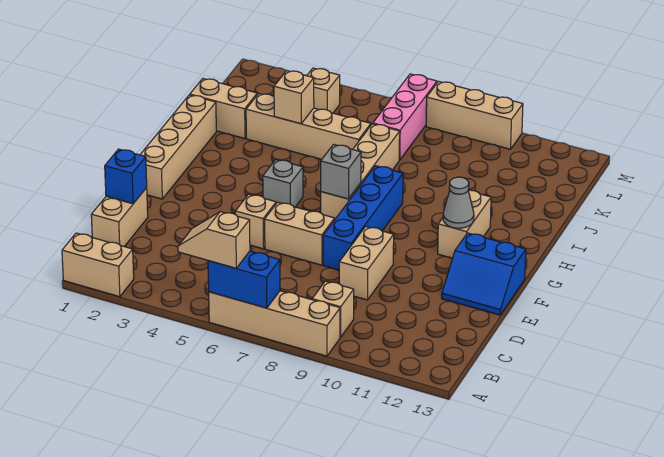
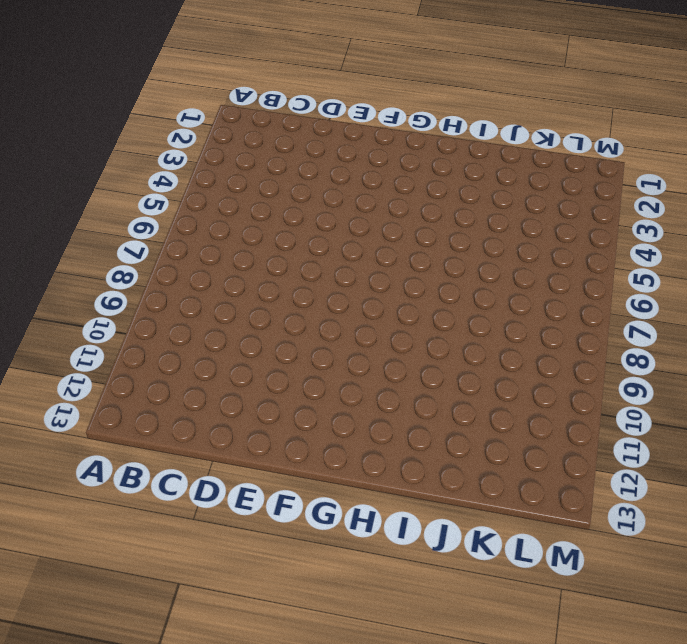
none -> tan 1x2 brick [62,233,134,297]
none -> tan 1x4 brick [209,291,340,356]
none -> tan 1x1 brick [312,281,354,337]

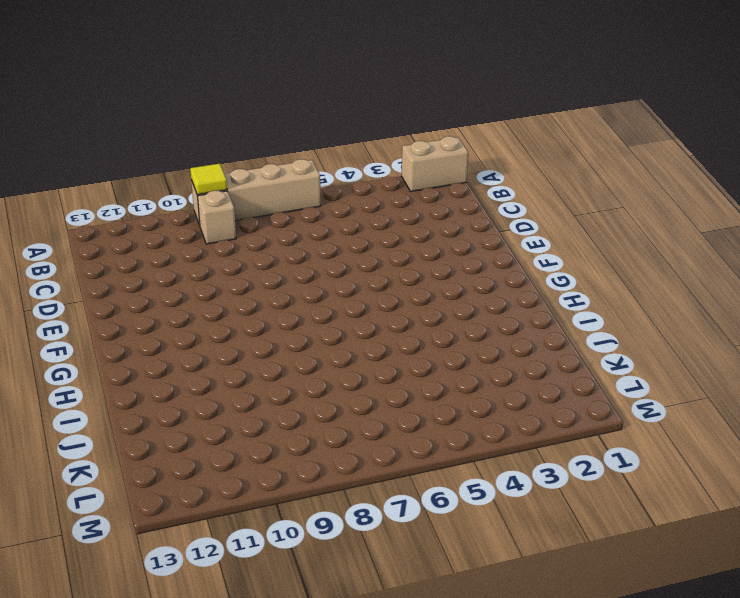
yellow 1x1 tile [190,164,227,195] -> none
none -> tan 1x2 brick [91,188,148,247]
none -> tan 1x2 brick [339,227,394,300]
none -> tan 1x1 brick [235,194,276,249]

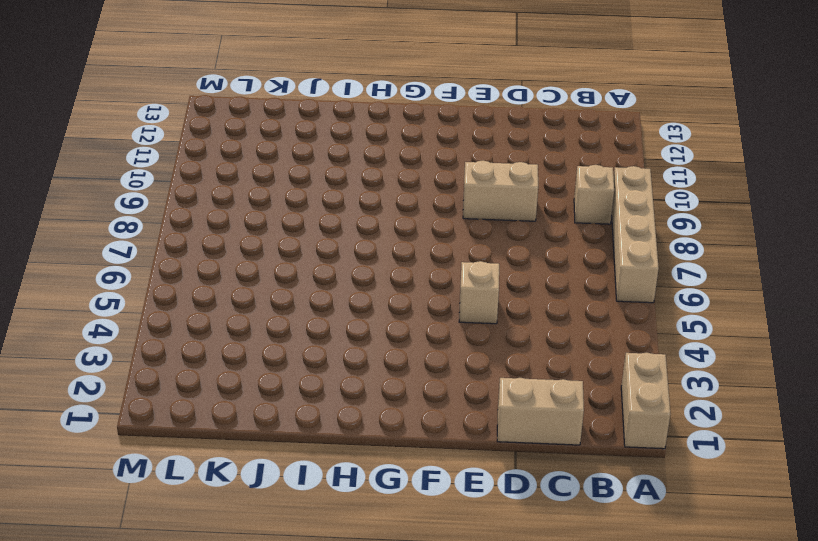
none -> tan 1x2 brick [265,202,335,265]
none -> blue 1x4 brick [323,166,403,270]
none -> blue 2x2 slope [442,233,526,315]

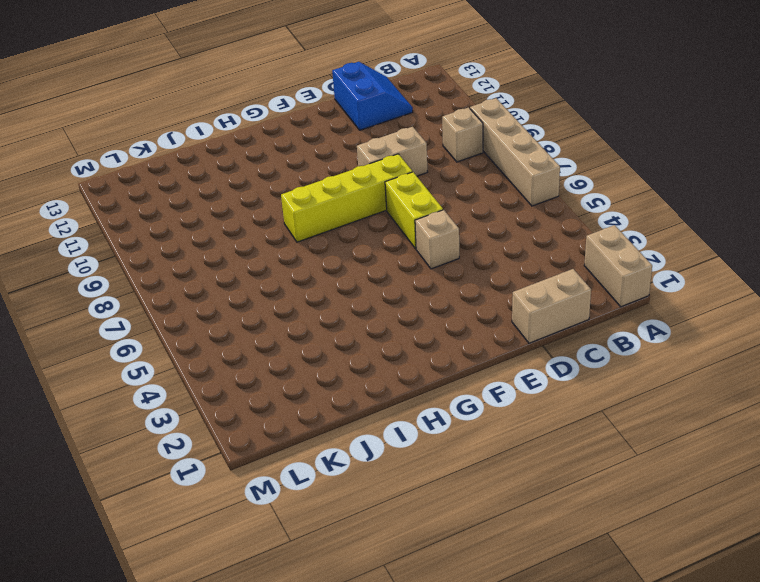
blue 2x2 slope [332,62,413,130] -> blue 2x2 slope moved to [442,233,526,315]
yellow 1x2 brick [385,172,443,249] -> tan 1x2 brick [265,202,335,265]
yellow 1x4 brick [281,154,412,242] -> blue 1x4 brick [323,166,403,270]
none -> tan 1x4 brick [140,95,216,199]
none -> grey 1x1 brick [263,160,303,207]
none -> tan 1x4 brick [321,124,400,219]

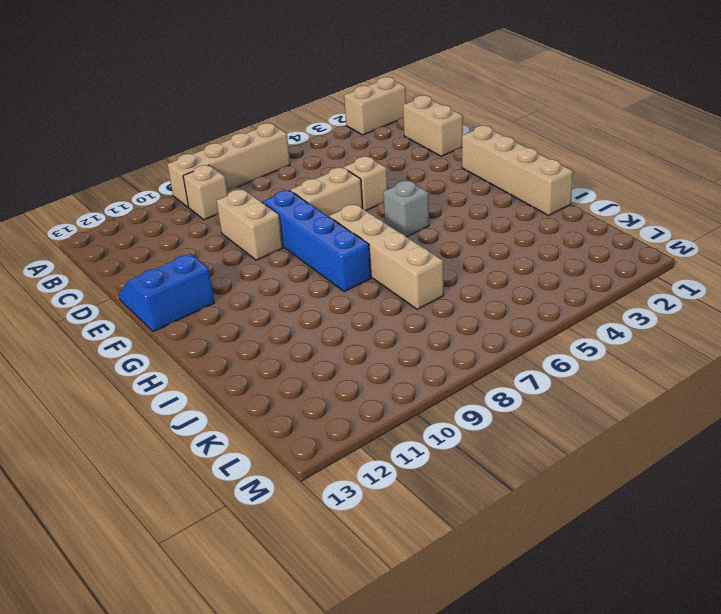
none -> tan 1x2 brick [438,190,491,258]
none -> tan 1x2 brick [190,79,257,139]
none -> tan 1x4 brick [246,94,371,159]

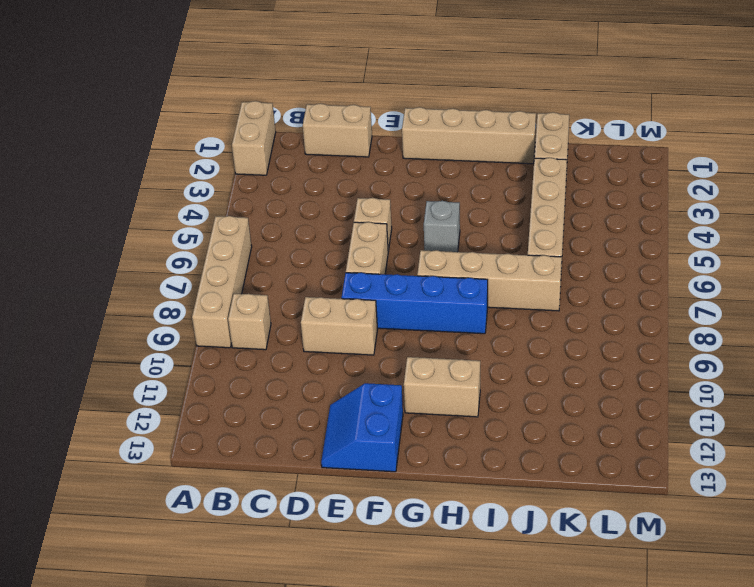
none -> pink 1x3 brick [373,74,437,160]
none -> tan 1x1 brick [307,68,340,113]
none -> tan 1x3 brick [426,81,523,149]

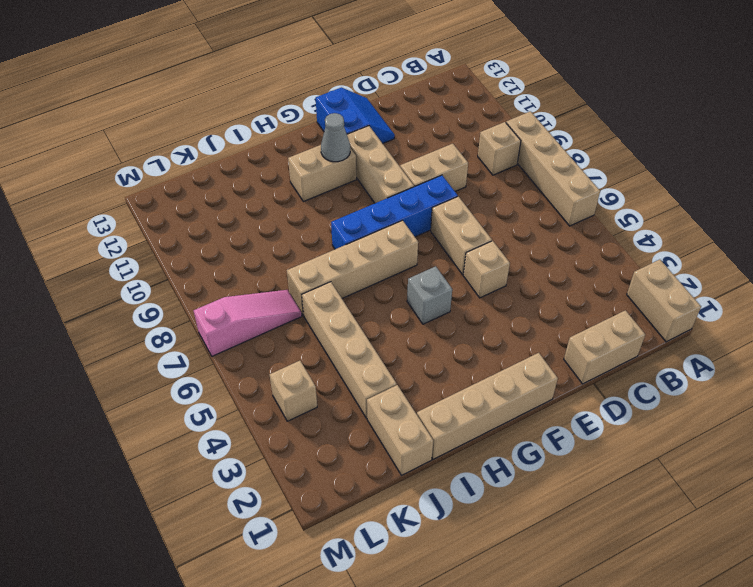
tan 1x3 brick [347,126,414,203] -> tan 1x3 brick moved to [426,81,523,149]
pink 1x3 slope [194,290,302,356] -> pink 1x3 brick [373,74,437,160]
none -> blue 1x2 brick [208,251,280,308]
none -> blue 1x1 brick [105,149,147,204]
none -> grey 1x1 brick [321,144,361,199]

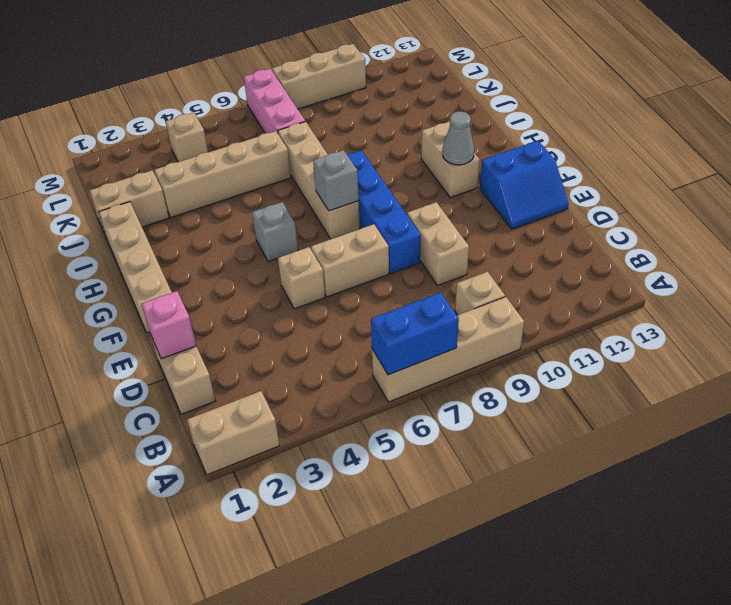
pink 1x1 brick [142,291,196,359] -> blue 1x1 brick [105,149,147,204]
none -> tan 1x1 brick [274,71,314,124]
none -> tan 1x2 slope [178,212,250,268]

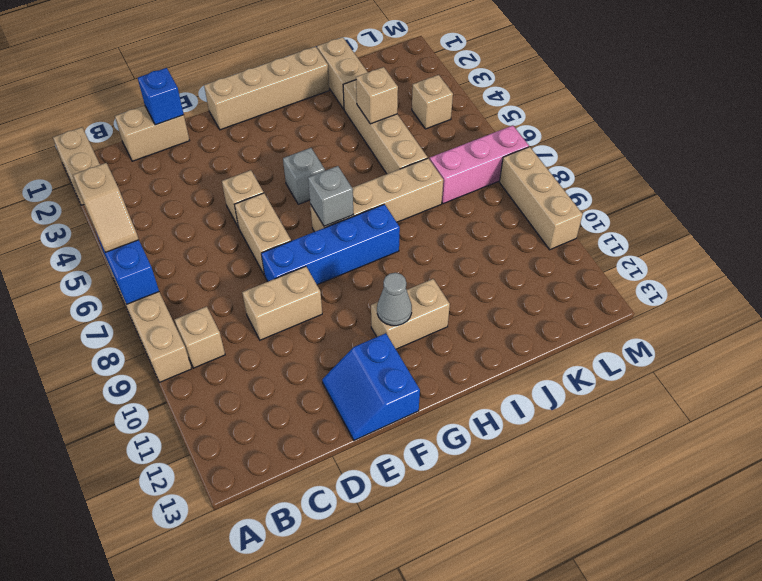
tan 1x2 slope [73,163,139,252] -> tan 1x2 slope turned to [178,212,250,268]

